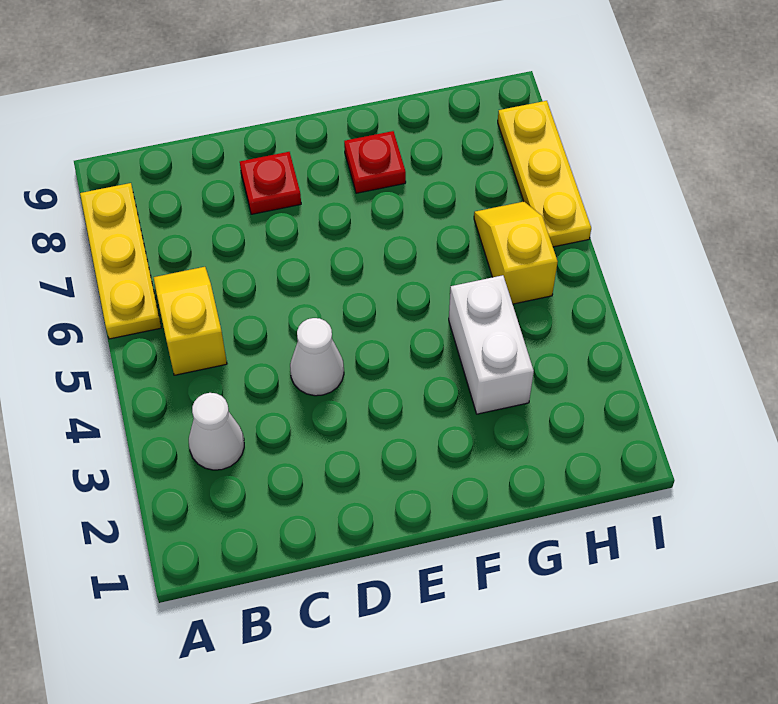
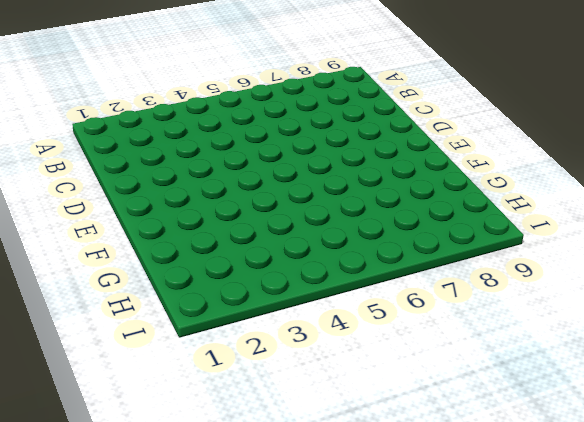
none -> yellow 1x3 plate [80,183,161,339]
none -> white 1x1 cone [189,393,244,470]

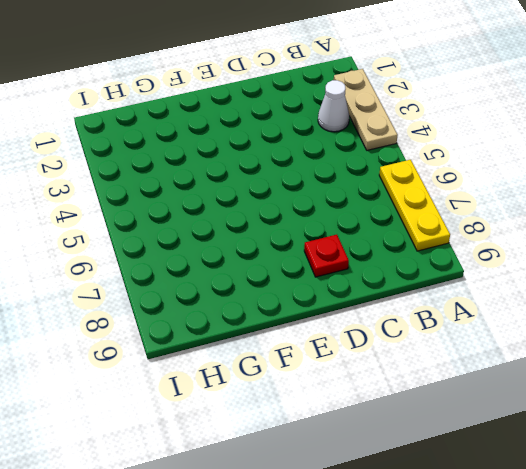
tan 1x3 plate [334,69,397,150] -> none
none -> yellow 1x2 slope [154,267,227,375]
none -> white 1x1 cone [290,318,344,396]

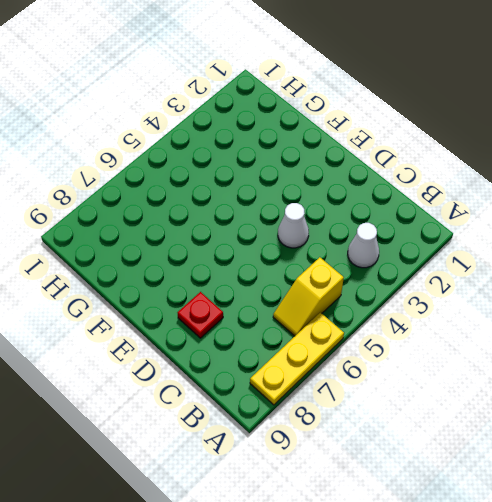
none -> red 1x1 plate [344,131,406,193]
none -> white 1x2 brick [449,275,534,414]

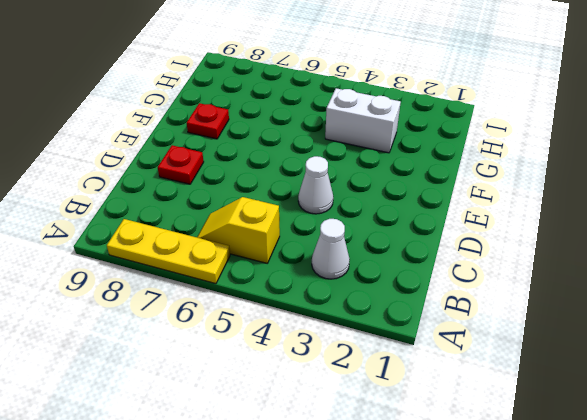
none -> yellow 1x2 slope [474,202,558,304]
none -> yellow 1x3 plate [498,101,591,247]

